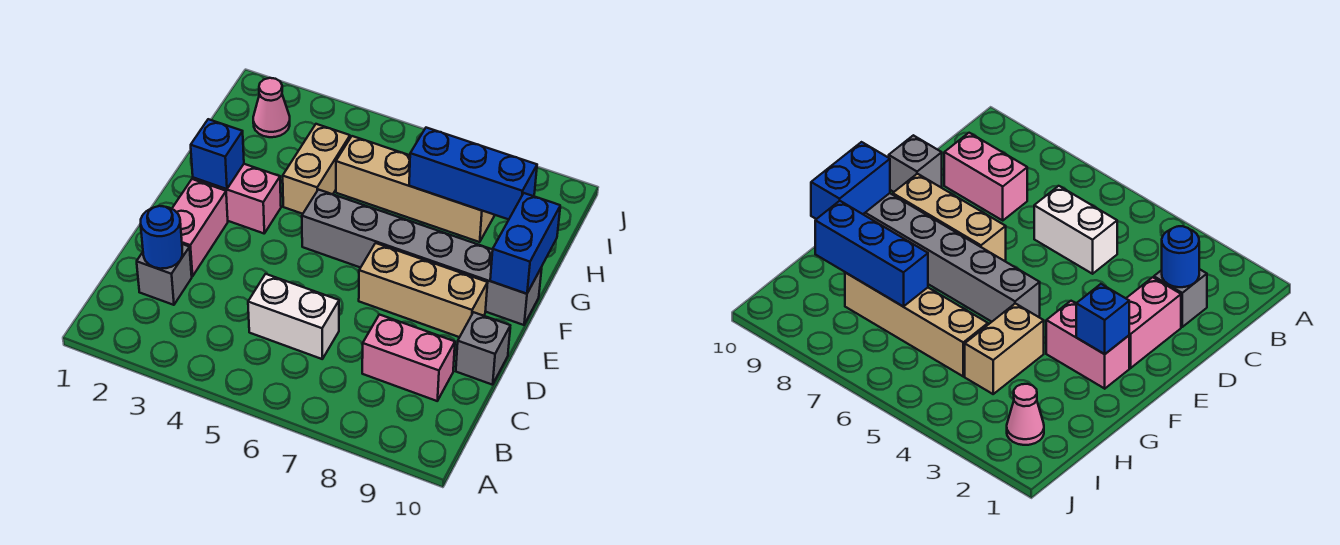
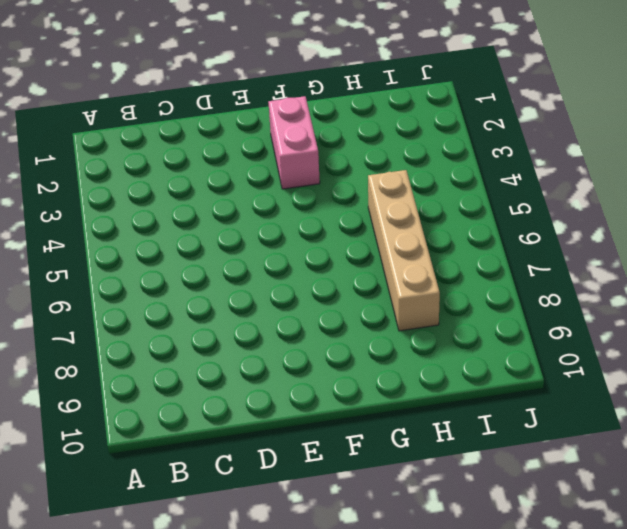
none -> grey 1x1 brick [137,244,192,305]
none -> white 1x2 brick [248,274,339,359]
none -> pink 1x2 brick [362,315,455,401]

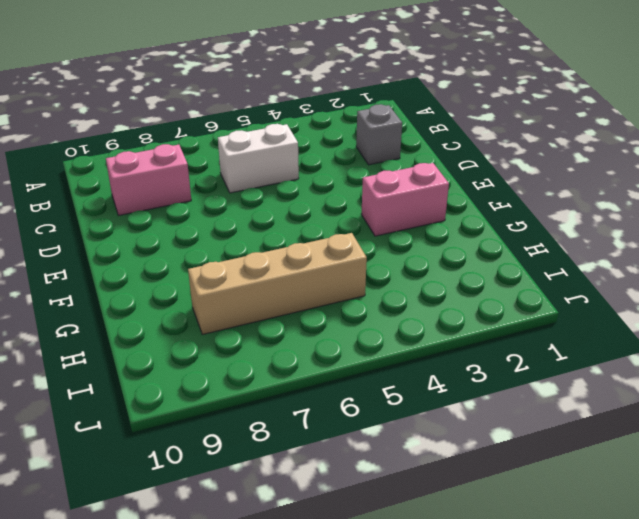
none -> pink 1x2 brick [172,179,228,276]
none -> grey 1x1 brick [456,312,510,385]
none -> tan 1x3 brick [359,243,488,337]

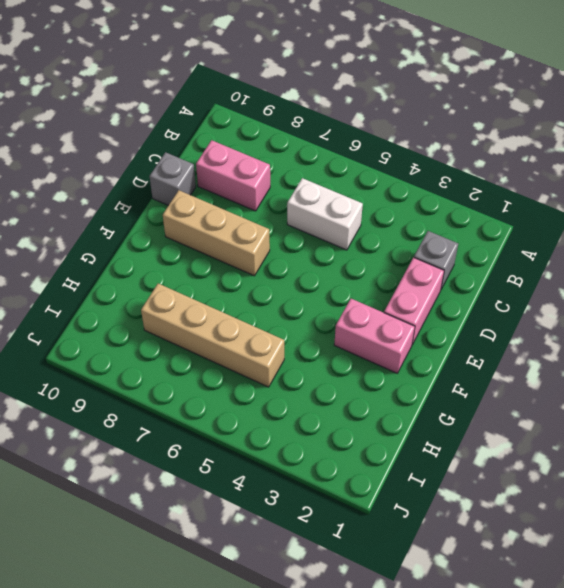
none -> grey 1x6 brick [302,190,542,325]
none -> tan 1x2 brick [283,124,350,214]
none -> pink 1x1 cone [253,78,290,137]

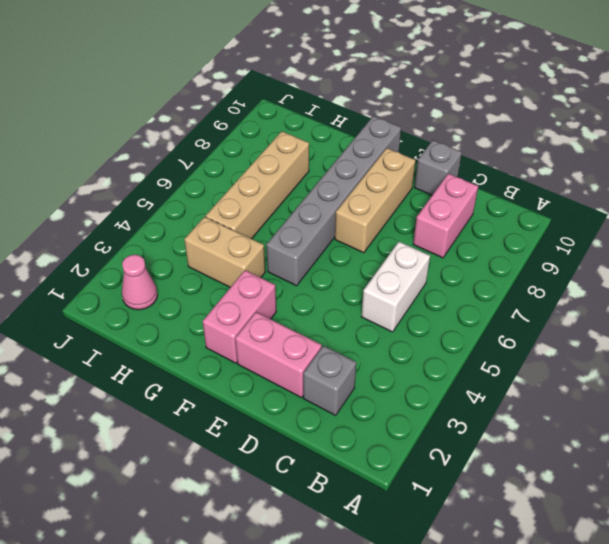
none -> blue 1x1 round brick [141,206,182,269]
none -> blue 1x1 brick [191,119,244,189]
none -> blue 1x2 brick [490,193,560,294]

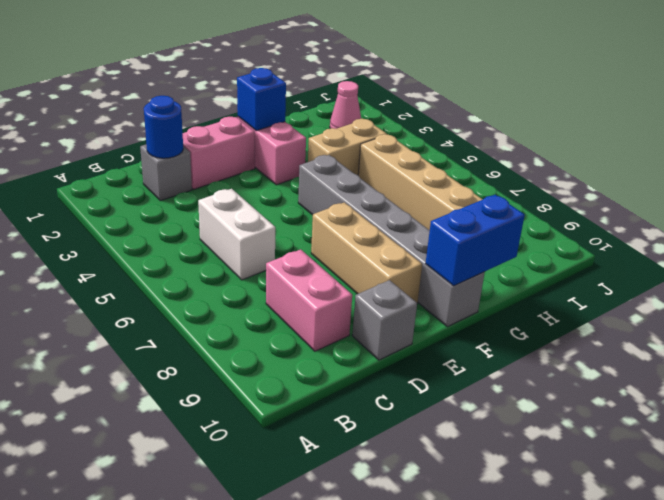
none -> blue 1x3 brick [409,128,537,220]

